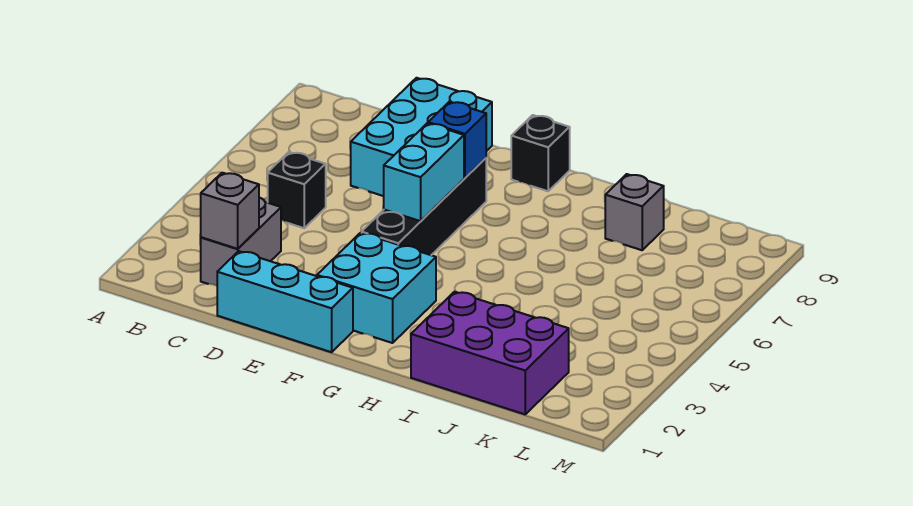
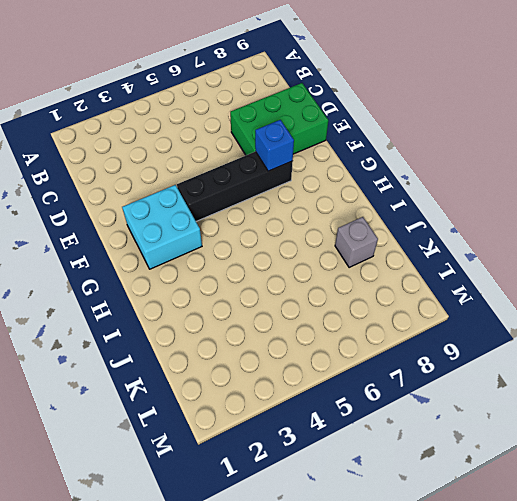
green 2x3 brick [230,83,328,155] -> cyan 2x3 brick [351,78,492,196]
none -> grey 1x2 brick [201,198,281,286]
none -> black 1x1 brick [268,152,326,228]
none -> cyan 1x3 brick [217,251,353,352]

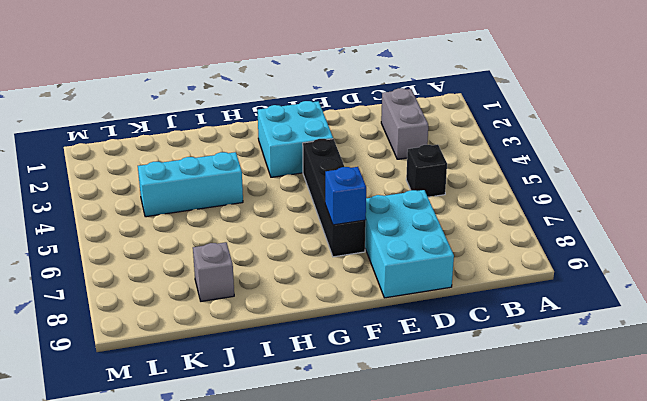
cyan 1x3 brick [138,152,243,217] -> cyan 1x3 brick moved to [217,251,353,352]
none -> black 1x1 brick [511,115,570,191]
none -> purple 2x3 brick [411,292,569,414]
none -> grey 1x1 brick [201,173,259,249]

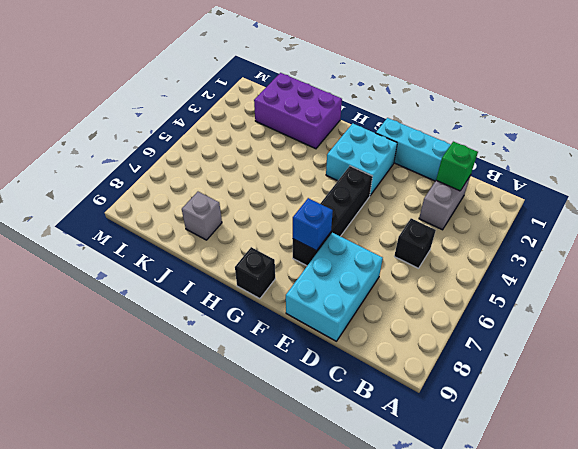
green 1x1 brick [436,142,478,191] -> grey 1x1 brick [201,173,259,249]
none -> cyan 1x2 brick [384,123,464,221]

